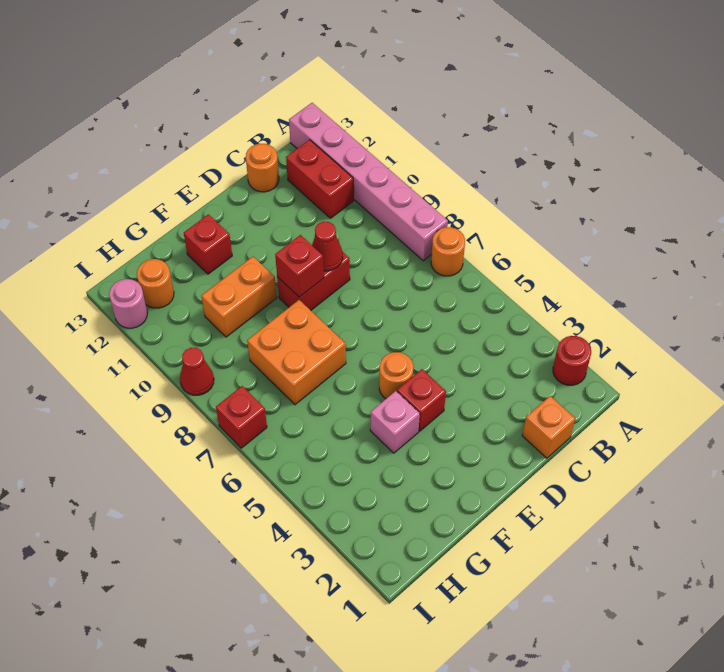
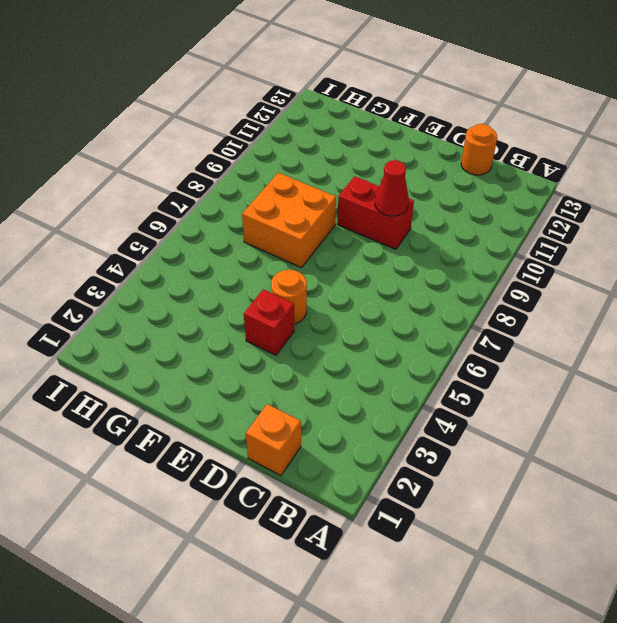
none -> red 1x1 round brick [553,336,591,385]
none -> orange 1x1 round brick [431,227,465,276]
none -> pink 1x6 brick [289,103,448,261]

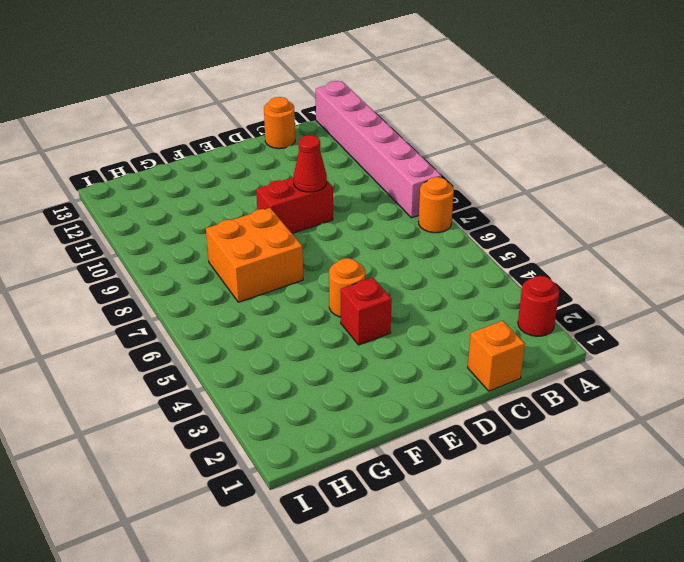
none -> red 1x2 brick [286,140,354,218]
none -> pink 1x1 brick [370,391,420,453]
none -> orange 1x2 brick [201,257,277,337]

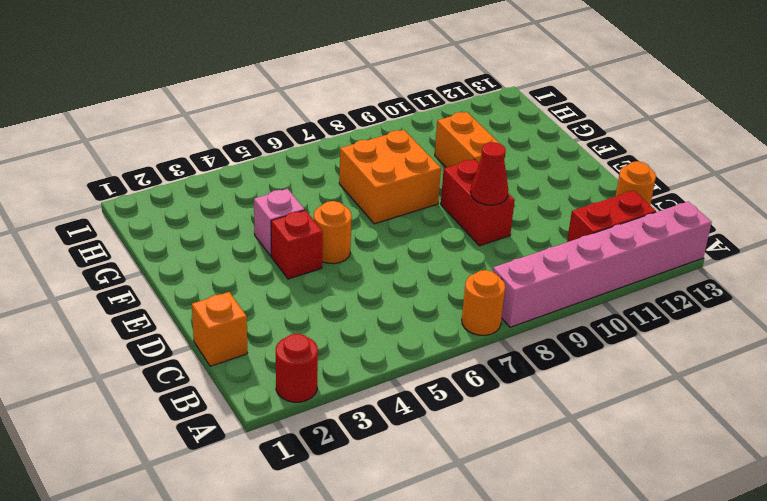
none -> red 1x1 brick [184,214,232,274]
none -> orange 1x1 round brick [137,259,174,308]
none -> red 1x1 brick [216,386,267,448]

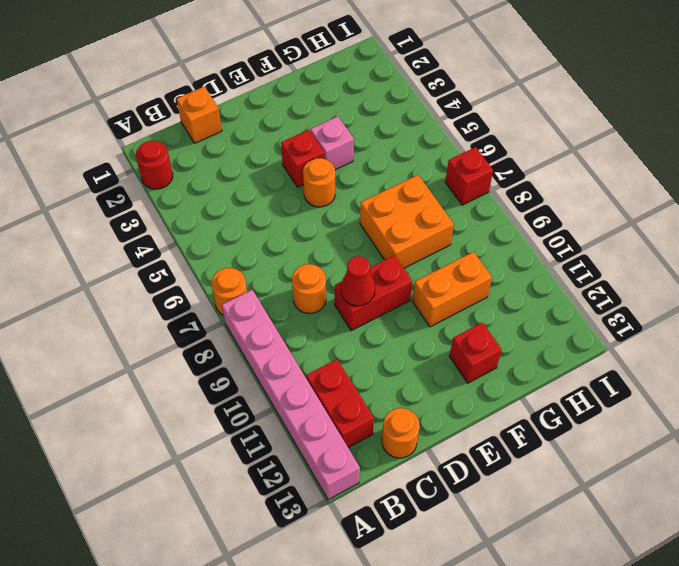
orange 1x1 round brick [292,264,326,314] -> orange 1x1 round brick moved to [137,259,174,308]
none -> red 1x1 cone [180,348,214,395]
none -> pink 1x1 round brick [109,279,148,328]
none -> red 1x1 brick [275,235,324,297]

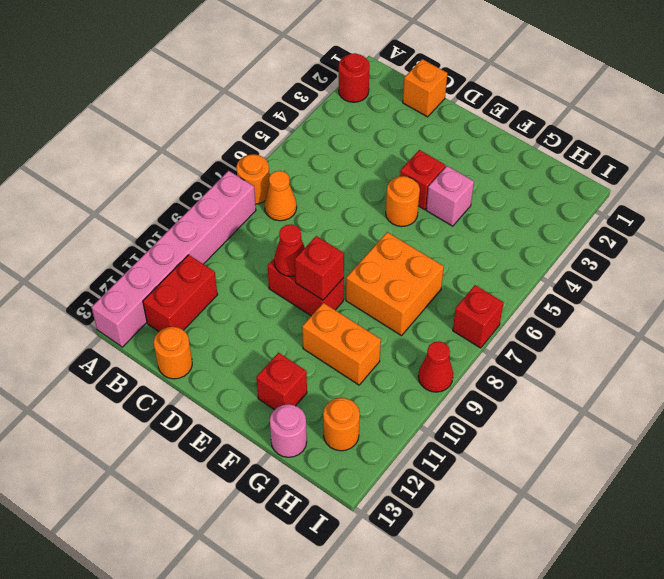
orange 1x1 cone [264,171,297,221] -> none
pink 1x1 round brick [270,404,307,457] -> pink 1x1 round brick moved to [109,279,148,328]

